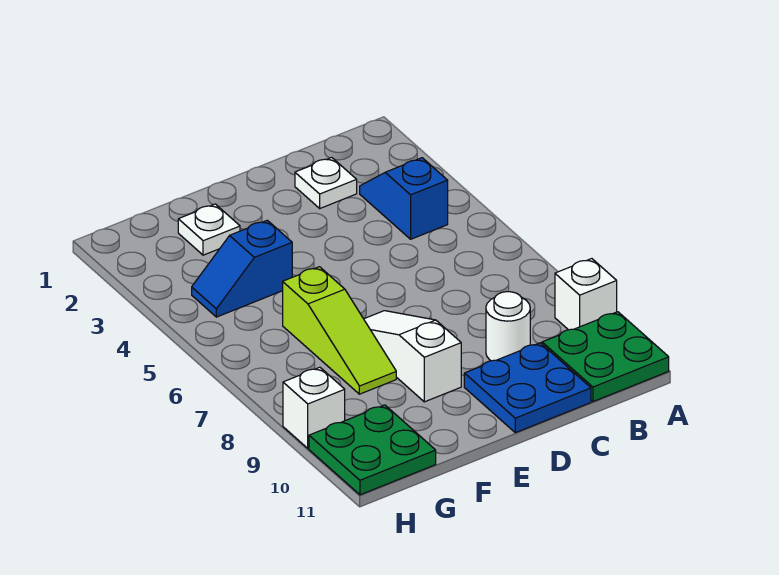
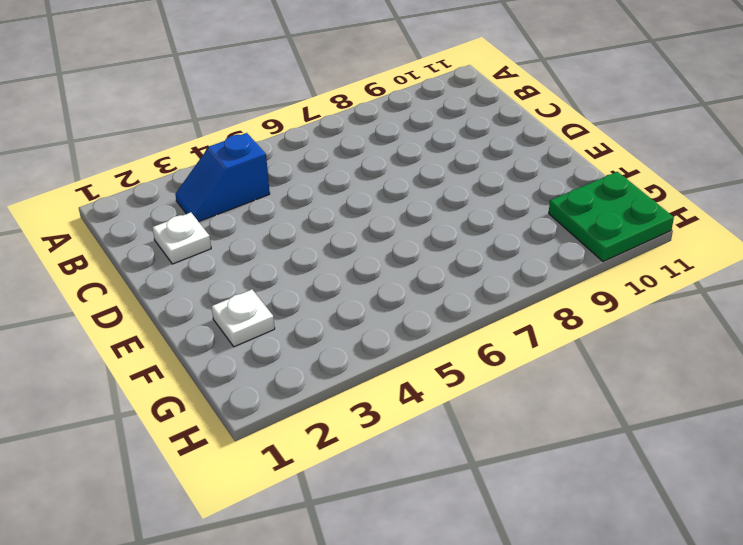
none -> white 1x1 brick [555,259,617,330]
none -> green 2x2 plate [542,312,669,402]
none -> white 1x1 round brick [486,292,530,361]

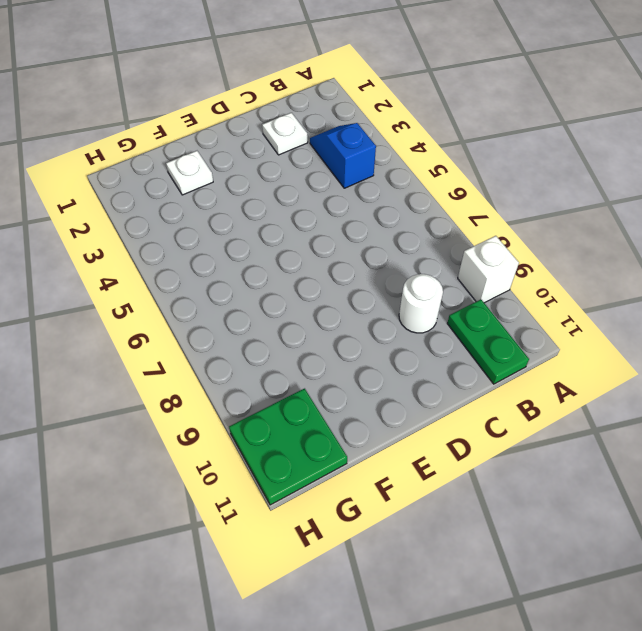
green 1x2 plate [447,300,529,384] -> green 2x2 plate [542,312,669,402]
none -> blue 2x2 plate [464,343,591,433]
none -> white 1x3 slope [364,311,461,402]
none -> blue 1x2 slope [192,220,292,317]

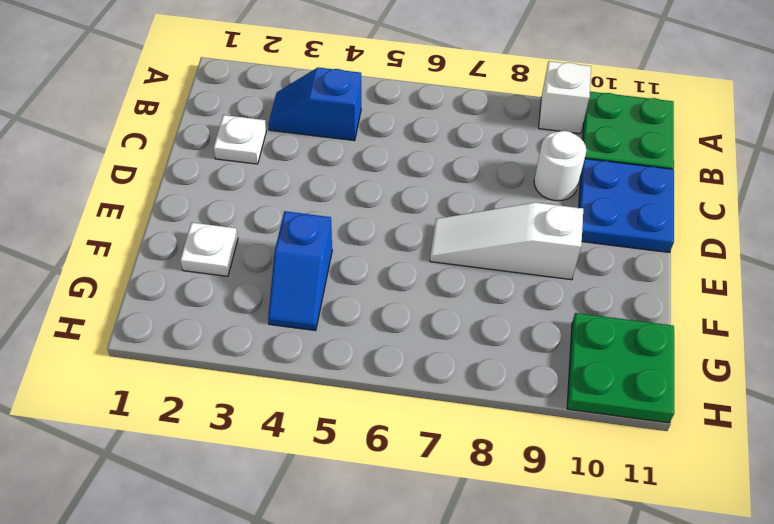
none -> lime 1x3 slope [283,267,396,394]
none -> white 1x1 brick [283,367,345,448]

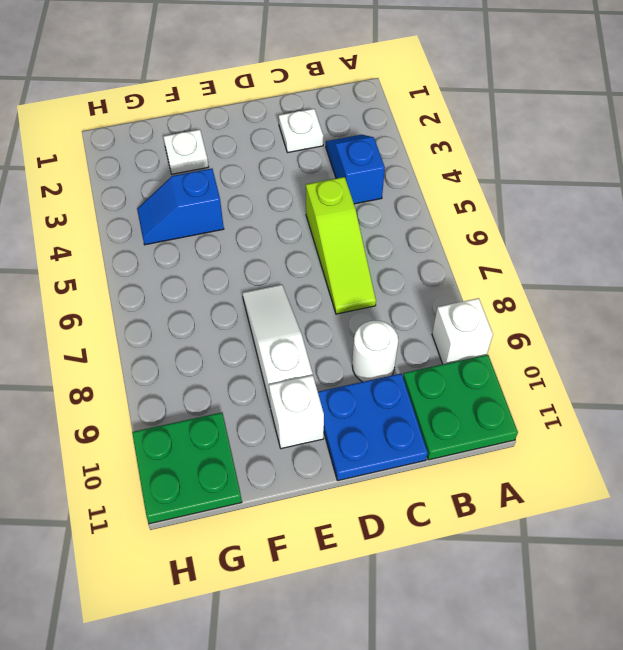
lime 1x3 slope [306,177,376,314] -> lime 1x3 slope moved to [283,267,396,394]
white 1x1 brick [269,375,324,449] -> white 1x1 brick moved to [283,367,345,448]

